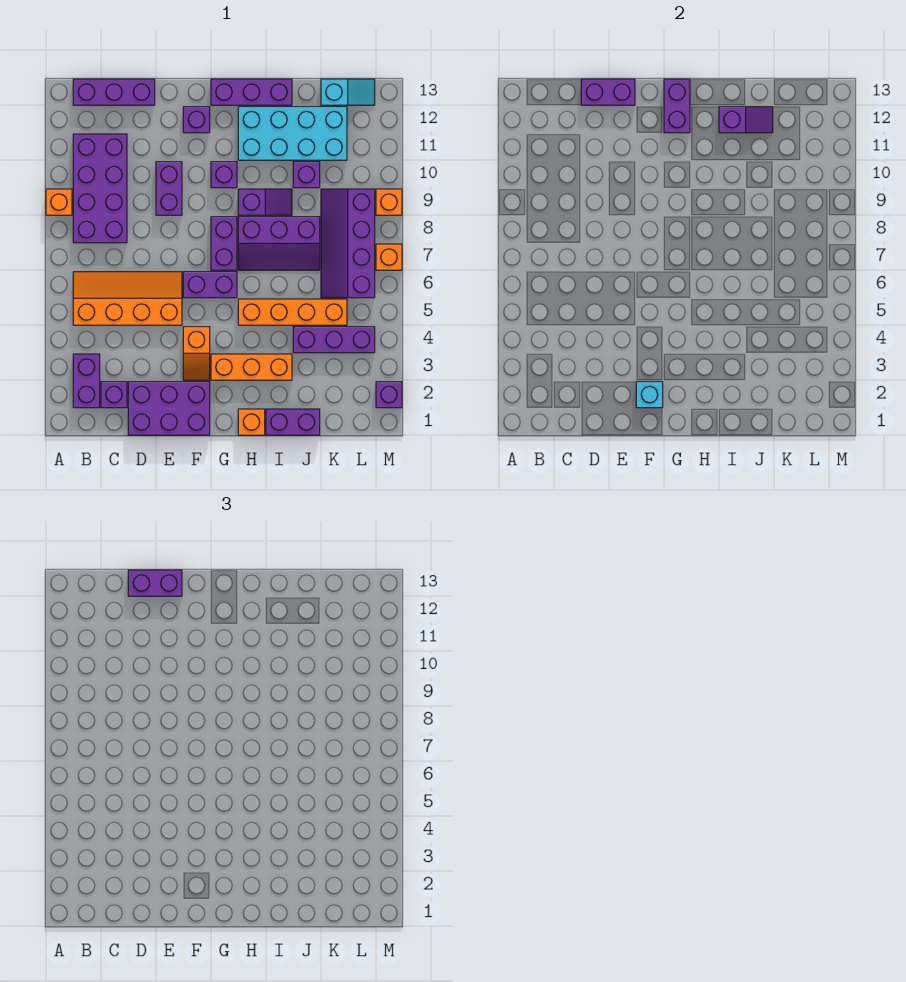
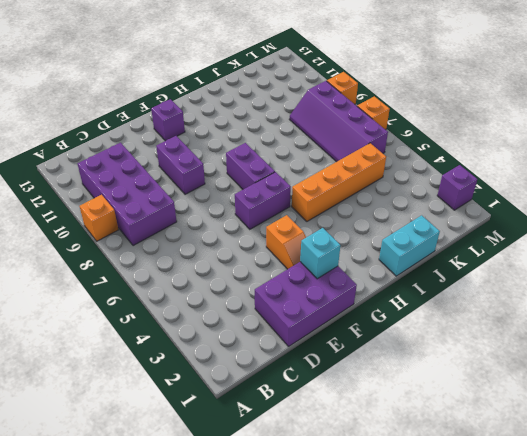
cyan 1x2 brick [379,215,440,276] -> purple 1x2 brick [266,409,320,435]
none -> purple 1x2 brick [73,354,100,408]
none -> orange 2x4 slope [73,272,182,325]
none -> purple 1x3 brick [73,79,155,105]
none -> purple 1x1 brick [101,382,127,408]

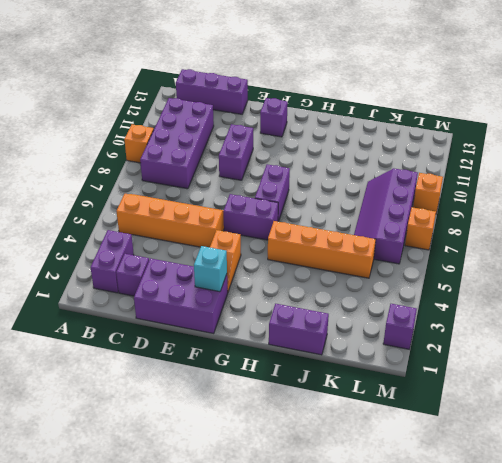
none -> orange 1x3 brick [211,354,292,380]
none -> purple 1x1 brick [211,162,237,188]
none -> purple 1x3 brick [211,79,292,105]
none -> orange 1x1 brick [238,409,265,435]

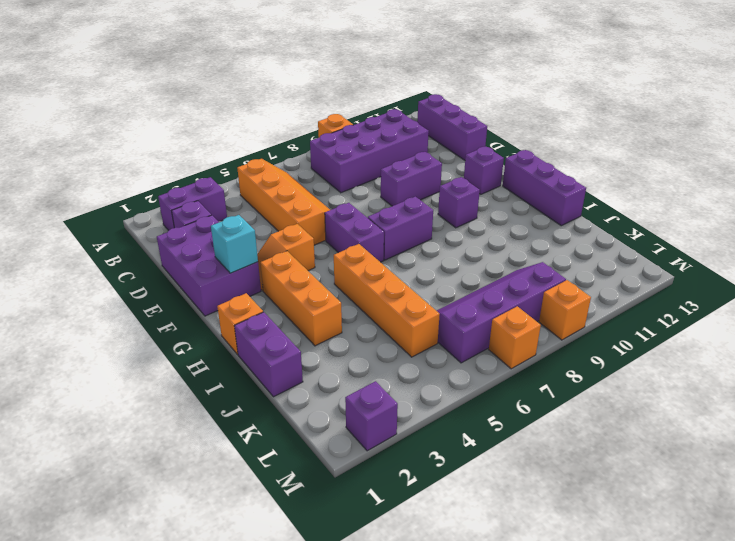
none -> purple 2x3 slope [238,217,320,270]
none -> purple 1x2 slope [238,189,292,215]
none -> cyan 2x4 brick [238,107,347,160]
none -> purple 1x3 brick [293,327,375,353]

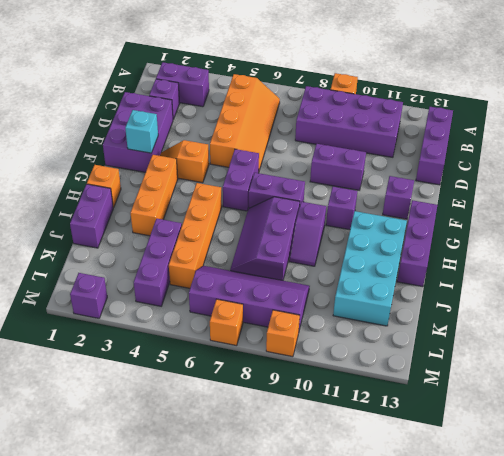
none -> purple 1x1 brick [293,162,320,188]
none -> cyan 1x2 slope [321,79,375,105]
none -> purple 1x2 brick [581,79,635,105]
none -> purple 1x2 brick [664,79,690,133]

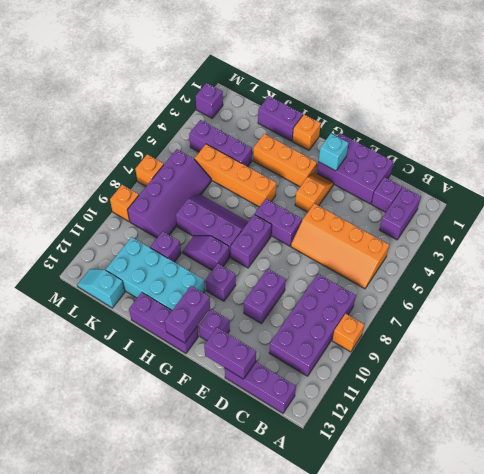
none -> purple 1x2 slope [719,107,773,133]
none -> purple 1x2 brick [128,570,182,596]

